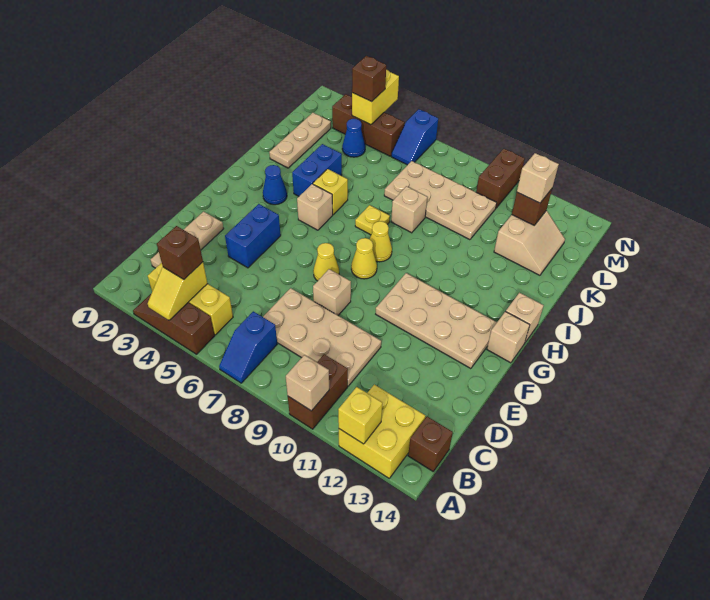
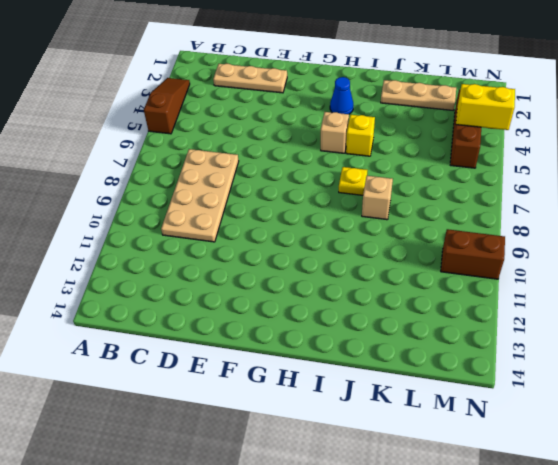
none -> blue 1x2 slope [219,311,277,383]
none -> brown 1x2 brick [288,354,348,429]
none -> yellow 2x2 brick [339,385,425,478]
none -> yellow 1x3 brick [148,263,233,335]

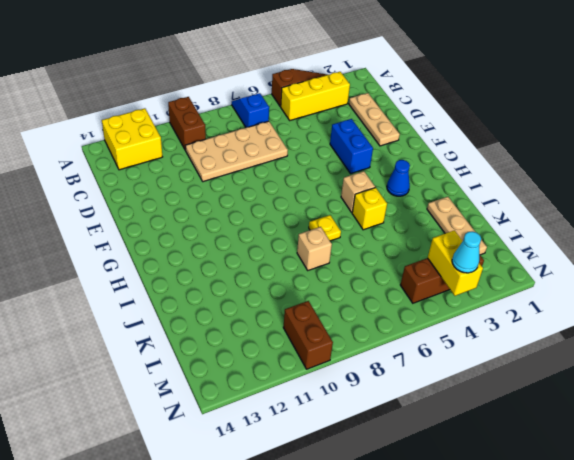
cyan 1x1 cone [452,231,481,273] -> none
none -> brown 1x1 brick [408,417,453,471]
none -> tan 1x1 brick [313,269,351,315]
none -> yellow 1x1 cone [313,243,339,281]
none -> tan 2x4 plate [376,273,497,369]

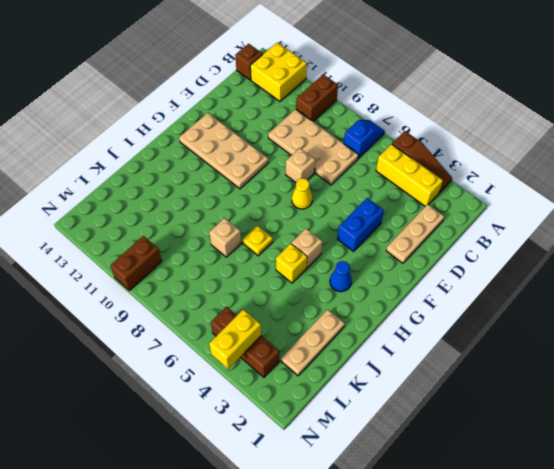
none -> yellow 1x1 cone [351,238,377,279]
none -> tan 1x1 brick [487,311,530,363]
none -> yellow 1x1 cone [370,221,392,262]
none -> tan 1x1 brick [506,293,544,342]

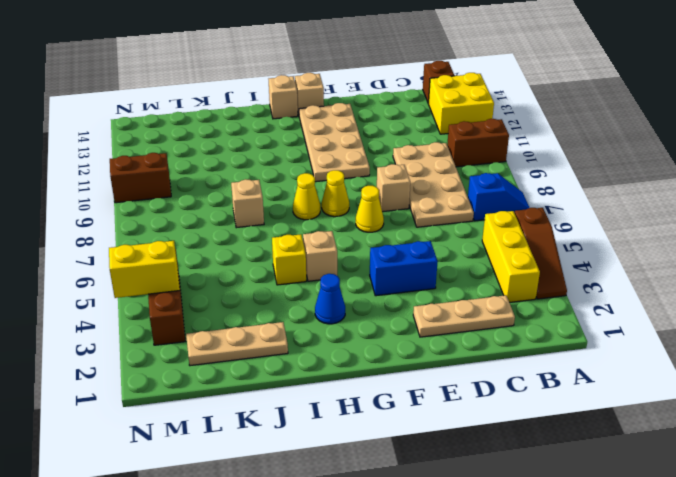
none -> blue 1x2 brick [292,144,342,196]
none -> yellow 1x1 plate [355,205,390,235]
none -> tan 2x4 plate [384,161,497,240]
none -> tan 2x2 slope [494,211,565,275]

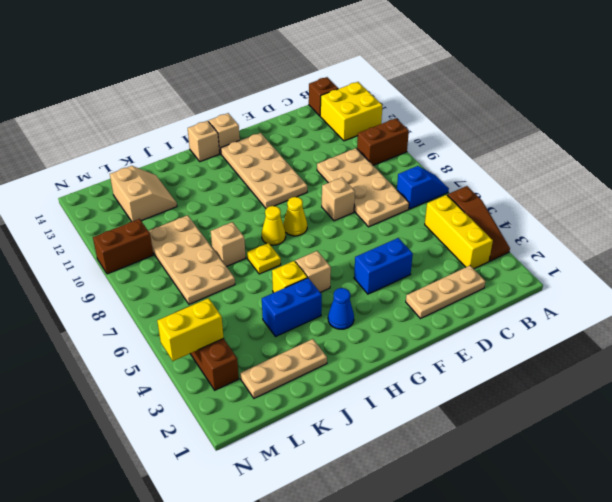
tan 2x2 slope [110,166,177,221] -> tan 2x2 slope turned to [494,211,565,275]
none -> yellow 1x1 cone [313,243,339,281]
none -> blue 1x1 cone [342,119,365,157]
none -> blue 1x2 slope [391,109,438,165]
none -> yellow 1x2 slope [148,262,208,320]

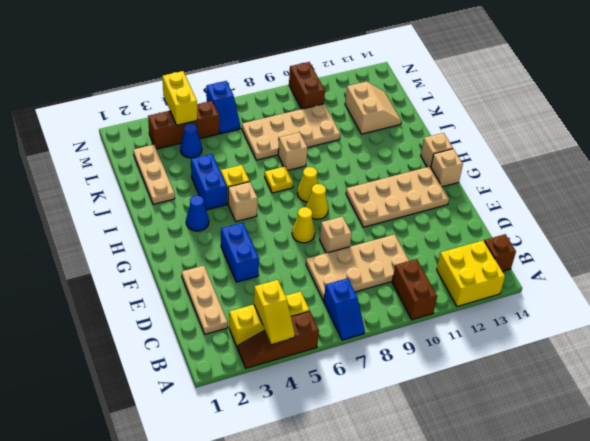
none -> tan 1x1 brick [286,355,329,411]
none -> yellow 1x1 brick [338,387,382,444]
none -> brown 1x1 brick [512,189,552,225]
none -> brown 1x1 brick [157,226,203,279]

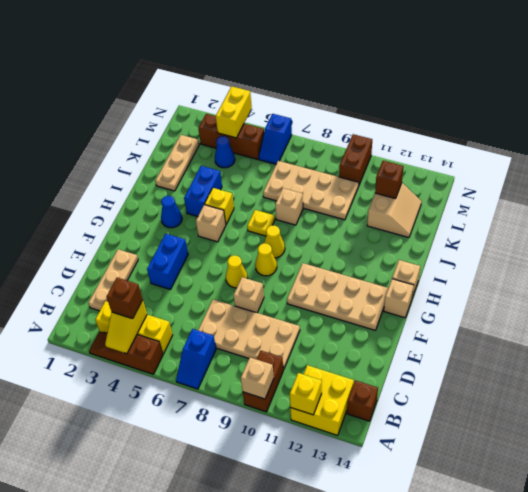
none -> tan 1x1 brick [517,153,559,203]
none -> brown 1x1 brick [352,56,386,102]

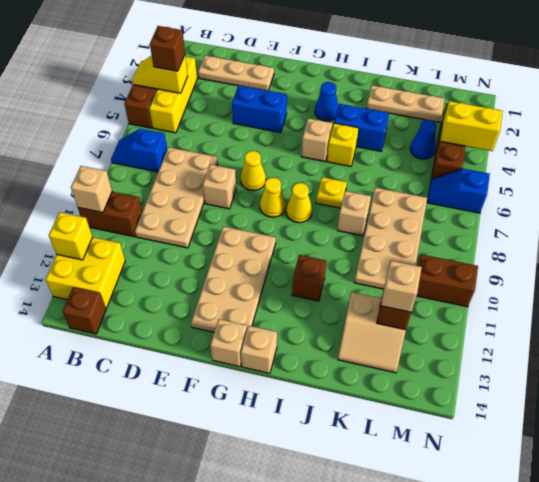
brown 1x1 brick [292,255,326,301] -> brown 1x1 brick moved to [352,56,386,102]

